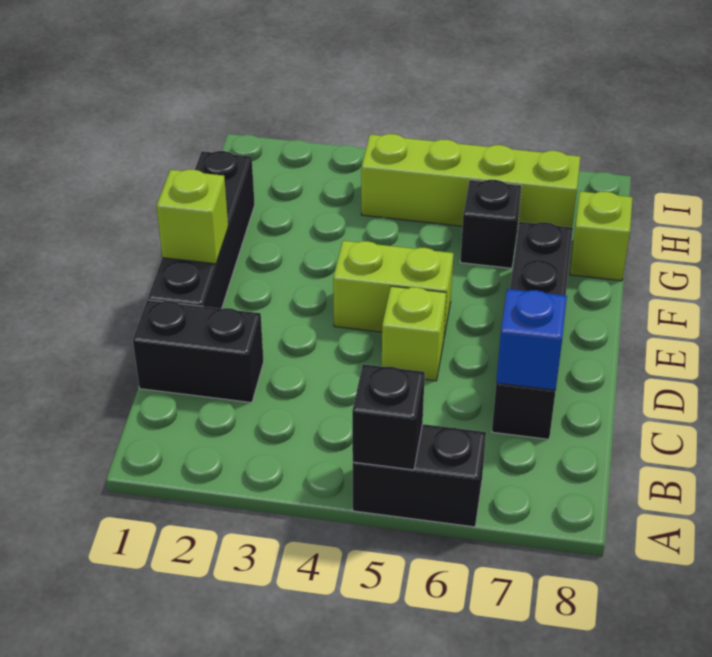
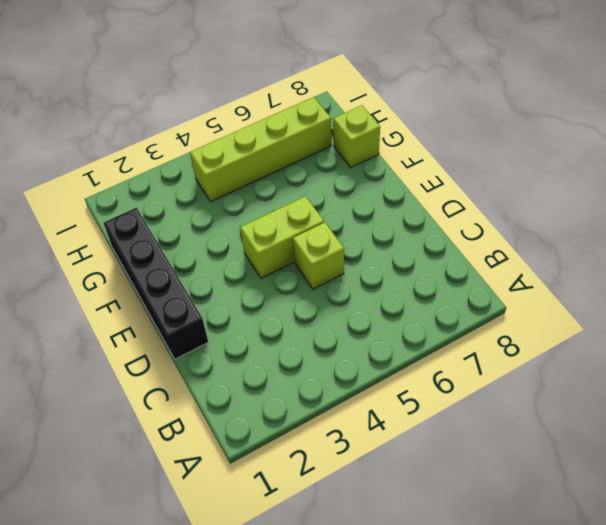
none -> black 1x2 brick [353,424,486,527]
none -> black 1x2 brick [133,300,264,403]
none -> black 1x4 brick [492,222,573,439]

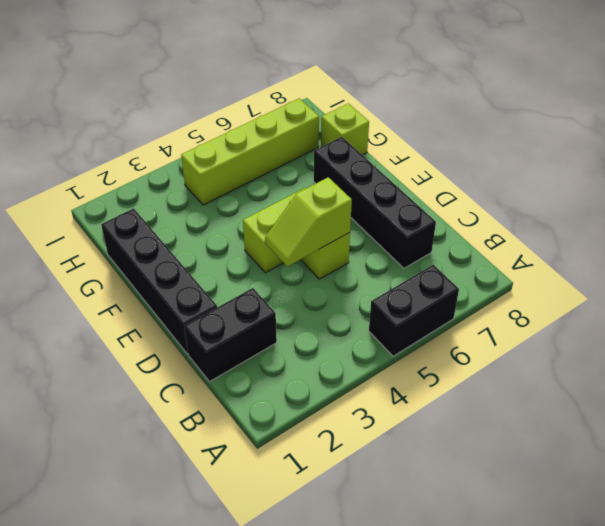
lime 1x2 slope [265,177,352,266] -> none
none -> black 1x1 brick [460,180,522,268]
none -> black 1x1 brick [352,364,425,470]
none -> blue 1x1 brick [496,289,567,390]

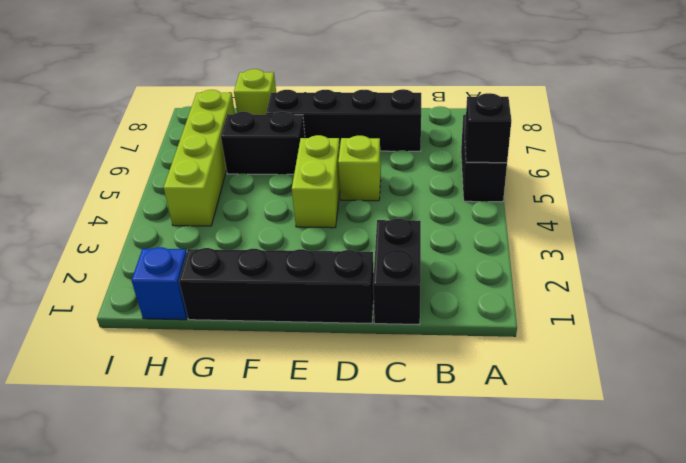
black 1x2 brick [221,112,305,174] -> black 1x1 brick [460,180,522,268]
blue 1x1 brick [132,247,187,320] -> blue 1x1 brick moved to [496,289,567,390]
none -> lime 1x1 brick [157,170,228,264]

